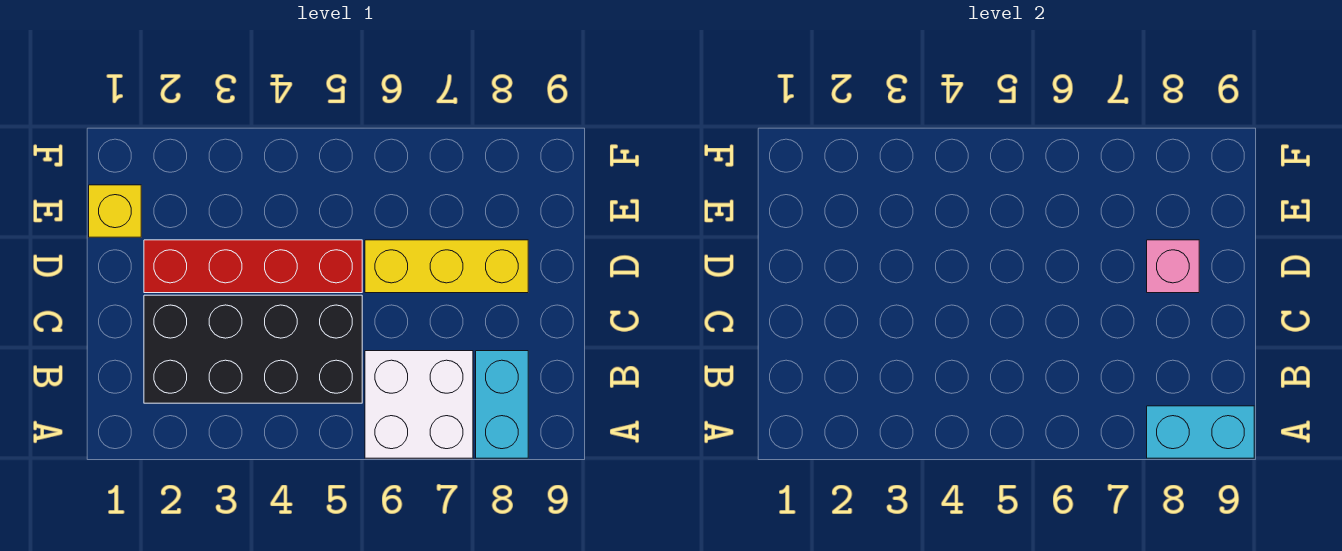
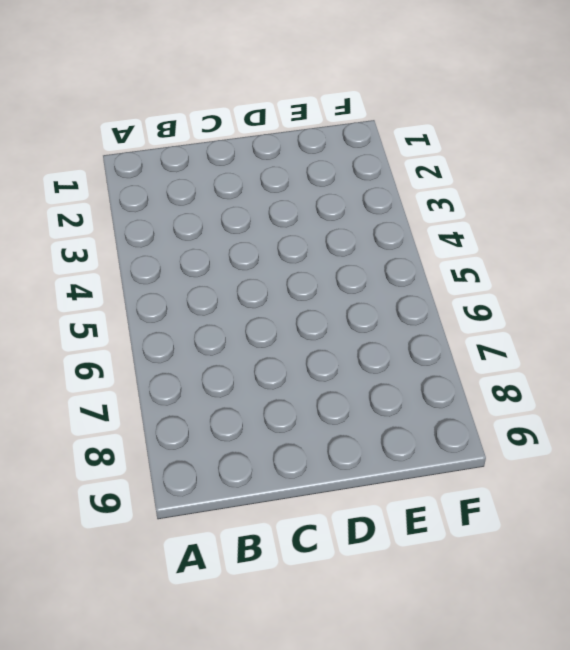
none -> white 2x2 brick [365,351,473,458]
none -> cyan 1x2 brick [476,351,528,458]

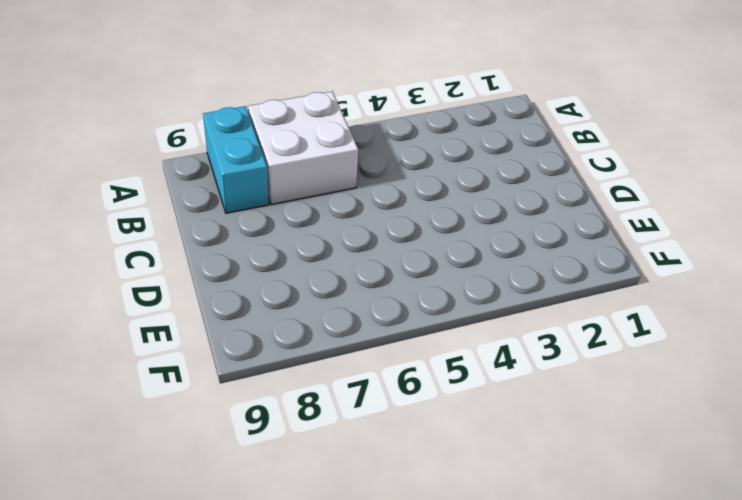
none -> black 2x4 brick [144,295,362,403]
none -> red 1x4 brick [144,240,362,293]

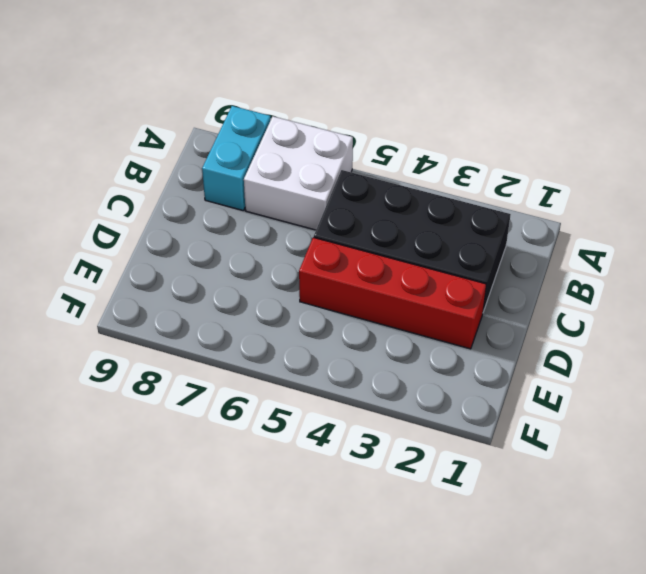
none -> yellow 1x3 brick [365,240,528,293]
none -> yellow 1x1 brick [89,185,141,237]

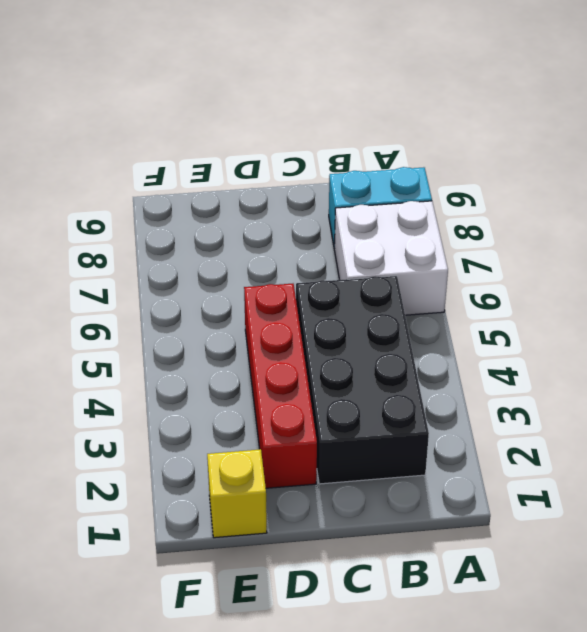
none -> yellow 1x3 brick [365,240,528,293]
none -> cyan 1x2 brick [1147,406,1254,458]

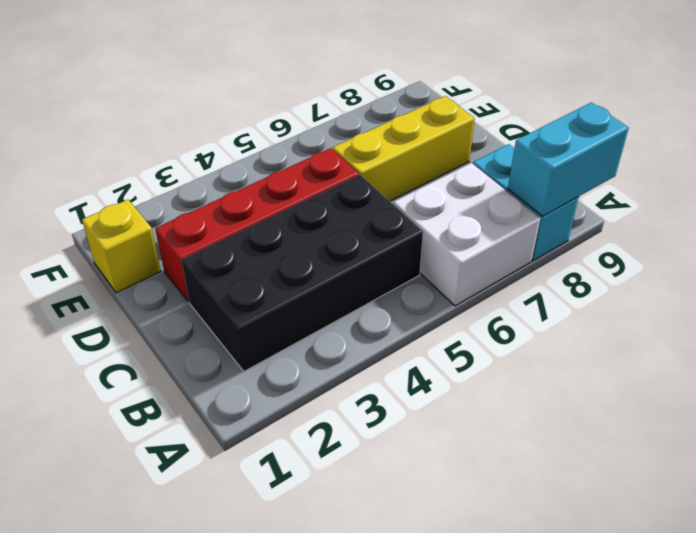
none -> pink 1x1 brick [1147,240,1199,293]

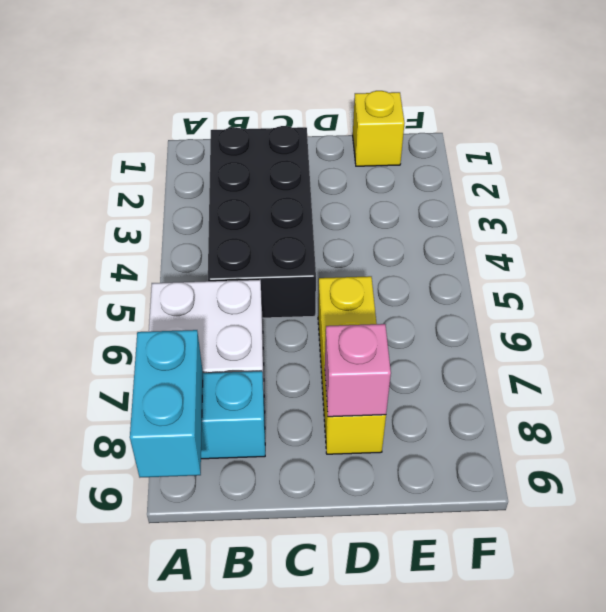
none -> red 1x4 brick [144,240,362,293]

